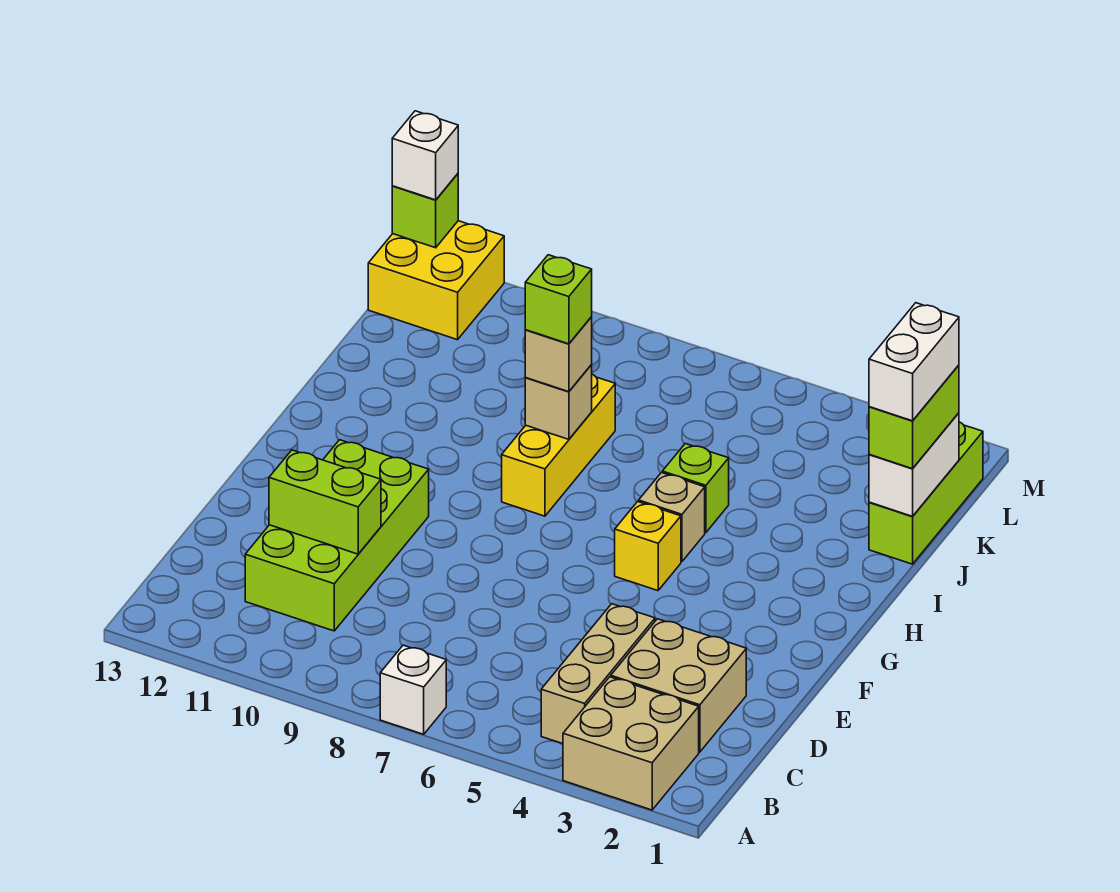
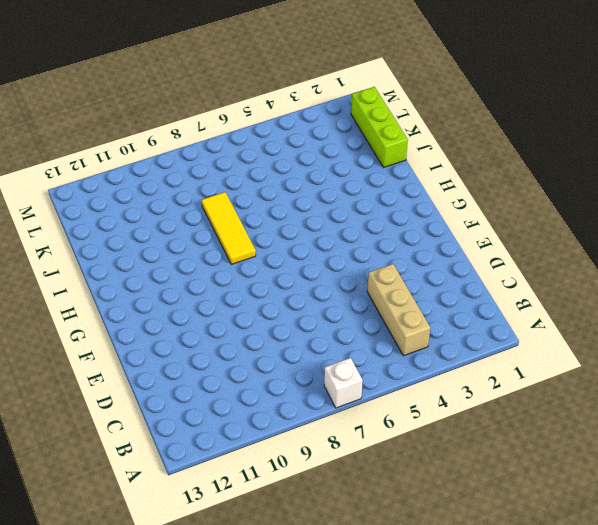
yellow 1x3 tile [202,192,256,264] -> yellow 1x3 brick [502,374,615,516]
none -> tan 2x2 brick [563,677,699,810]
none -> tan 2x2 brick [611,619,746,752]
none -> lime 2x4 brick [245,440,429,631]

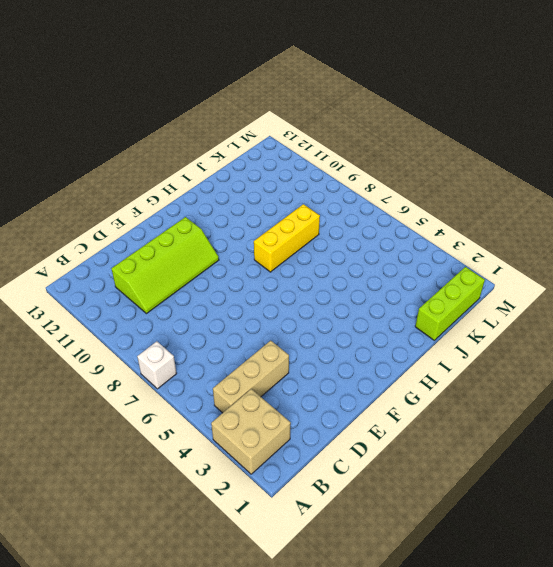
lime 2x4 slope [112,217,219,314] -> lime 2x4 brick [245,440,429,631]
none -> tan 2x2 brick [611,619,746,752]
none -> yellow 1x1 brick [615,502,681,591]
none -> tan 1x1 brick [639,473,705,562]

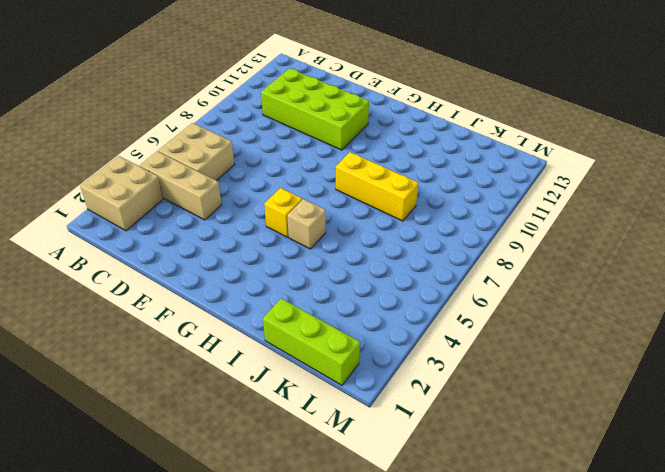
tan 2x2 brick [158,123,235,181] -> tan 2x2 brick moved to [611,619,746,752]
none -> white 1x1 brick [380,645,446,734]
none -> lime 1x1 brick [662,444,729,533]
none -> yellow 2x2 brick [368,221,504,340]

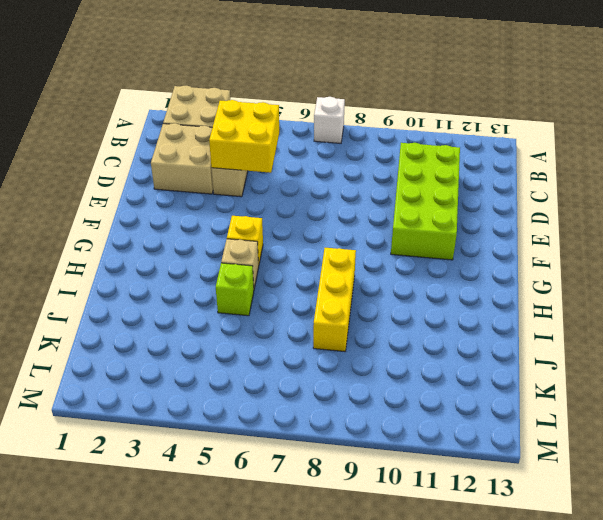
yellow 2x2 brick [209,100,279,173] -> yellow 2x2 brick moved to [368,221,504,340]
none -> lime 1x3 brick [869,422,983,564]
none -> lime 1x2 brick [269,450,381,554]
none -> tan 1x1 brick [525,365,592,439]

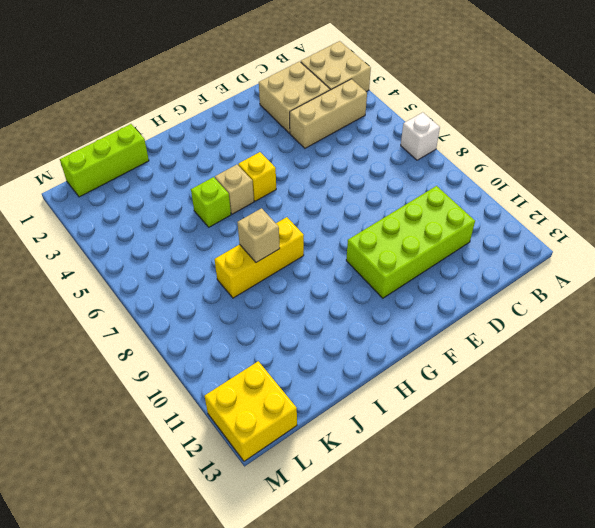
none -> lime 1x2 brick [269,450,381,554]
none -> white 1x2 brick [869,413,959,516]
none -> lime 1x1 brick [392,174,458,248]

